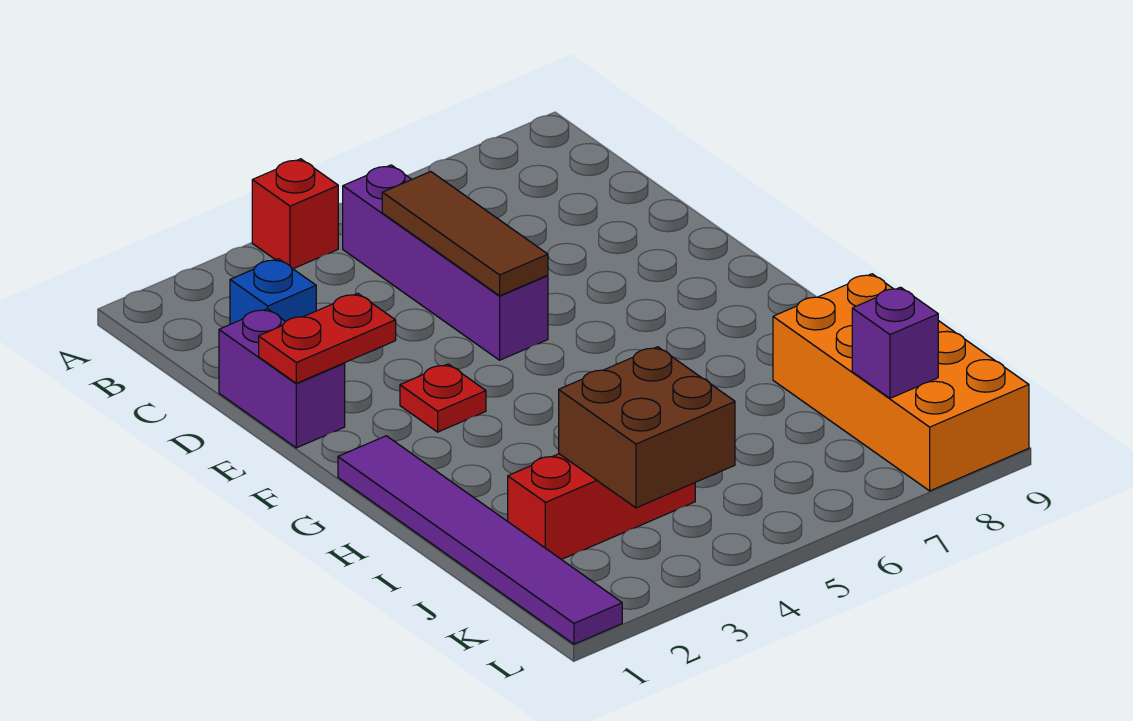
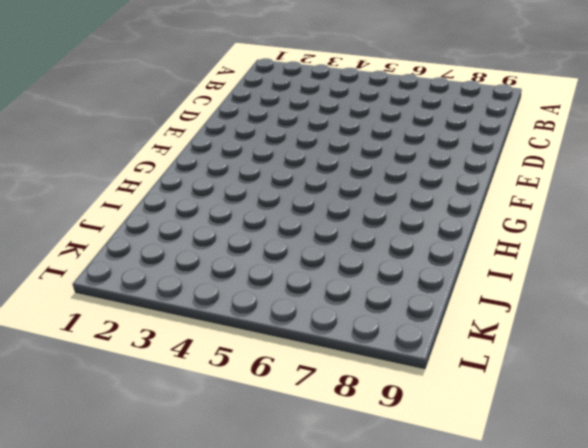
none -> red 1x1 brick [252,159,338,269]
none -> purple 1x4 brick [343,165,548,360]
none -> blue 1x1 brick [230,259,316,324]

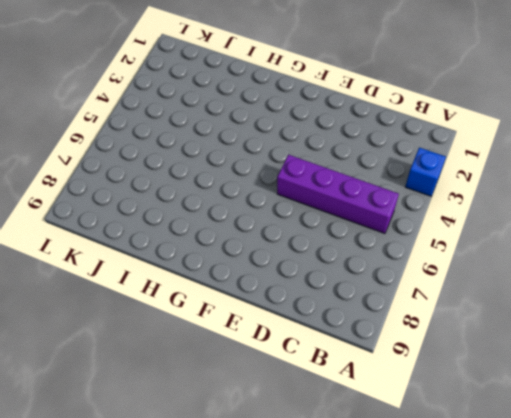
blue 1x1 brick [405,148,446,196] -> blue 1x1 brick moved to [230,259,316,324]
none -> red 1x1 brick [252,159,338,269]
none -> purple 1x2 brick [219,309,345,448]
none -> red 1x1 plate [400,364,486,432]

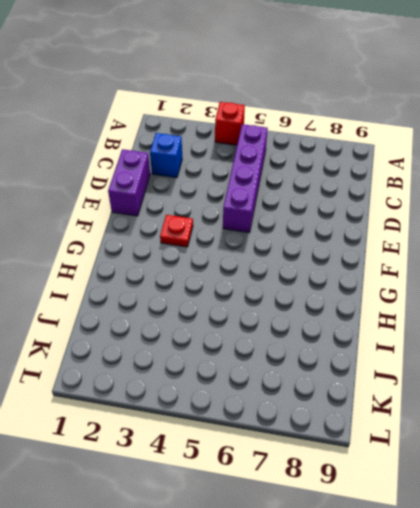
none -> purple 1x6 tile [338,436,622,644]
none -> orange 2x4 brick [773,274,1029,491]
none -> red 1x3 brick [508,454,695,559]

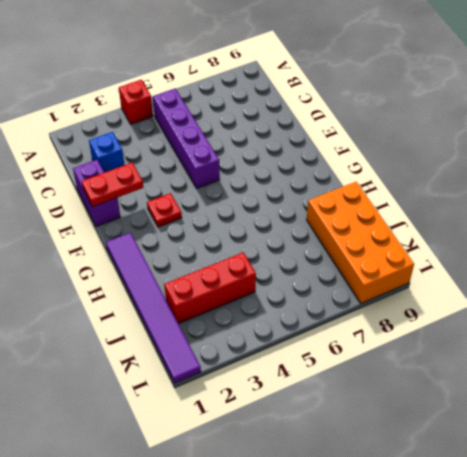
none -> brown 1x3 tile [382,172,548,296]
none -> brown 2x2 brick [559,347,735,508]
none -> purple 1x1 brick [852,287,938,398]

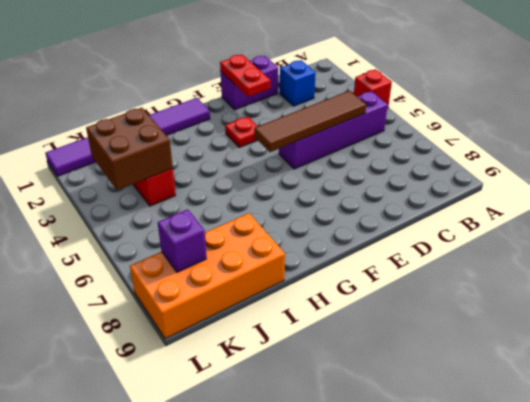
brown 1x4 tile [254,91,366,152] -> brown 1x3 tile [382,172,548,296]

